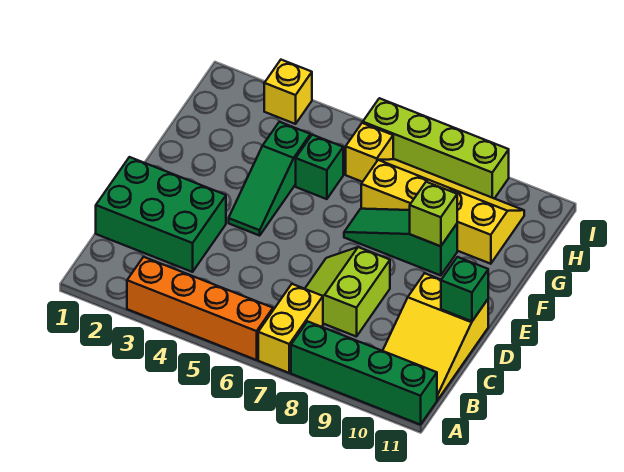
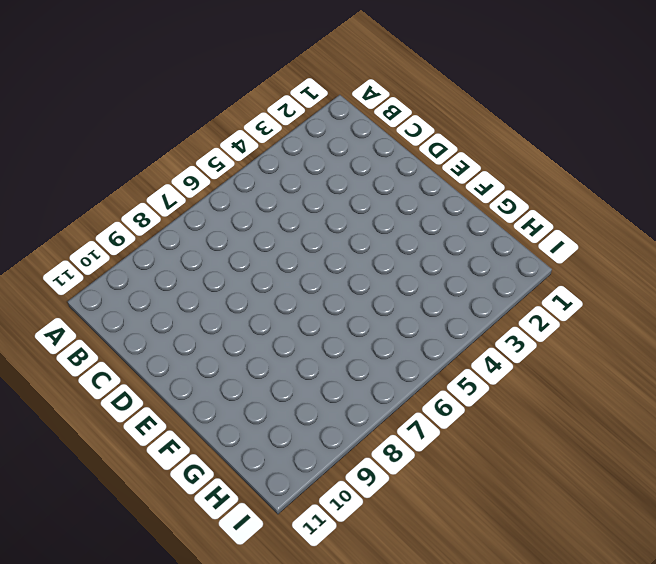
none -> orange 1x4 brick [127,257,273,360]
none -> yellow 1x2 brick [258,284,323,373]
none -> green 1x4 brick [291,321,437,425]

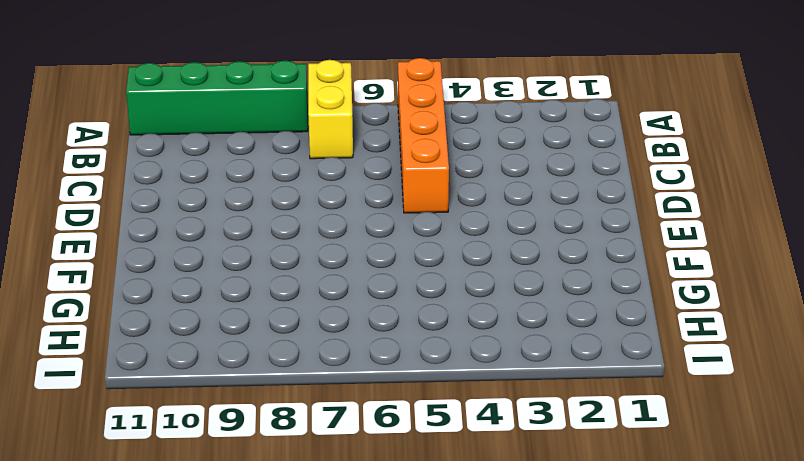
orange 1x4 brick [398,58,449,213] -> orange 1x4 brick turned to [127,257,273,360]
none -> yellow 2x3 slope [383,273,488,400]
none -> green 2x3 brick [96,157,226,272]
none -> lime 2x2 slope [305,247,390,337]

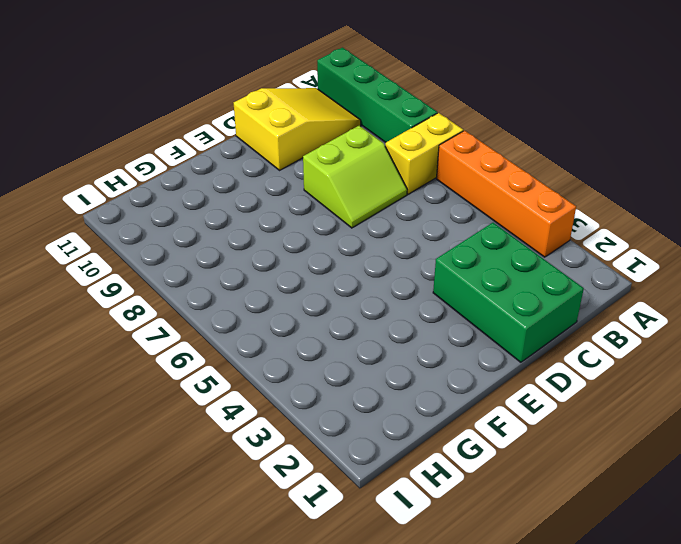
none -> green 1x3 slope [229,122,310,236]
none -> green 1x3 slope [344,209,457,276]
none -> green 1x1 brick [296,135,343,199]

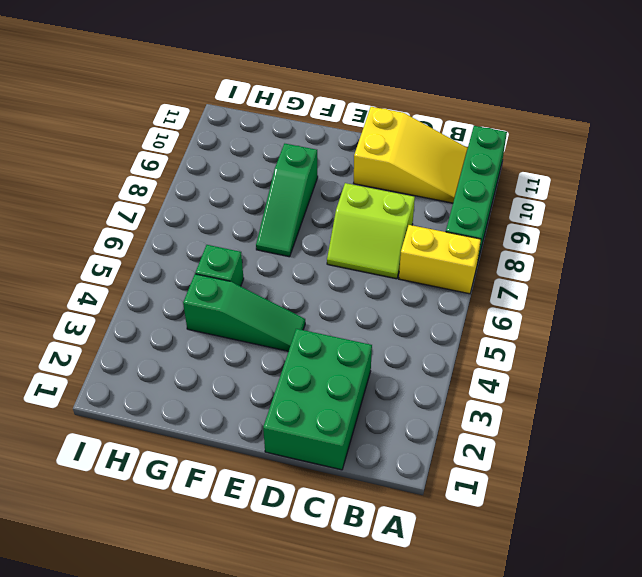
none -> orange 1x4 brick [127,257,273,360]
none -> yellow 2x4 slope [361,159,524,264]
none -> yellow 1x1 brick [346,123,393,182]

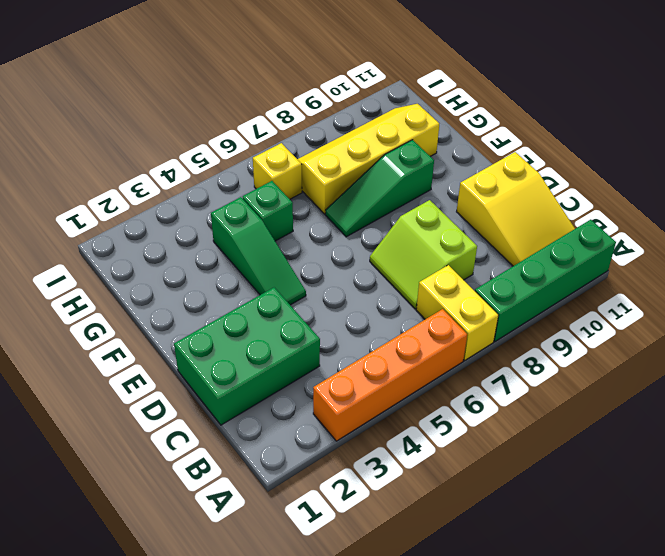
none -> yellow 1x1 brick [264,60,312,124]
none -> lime 1x4 brick [363,98,509,199]
none -> green 1x1 brick [441,257,488,321]

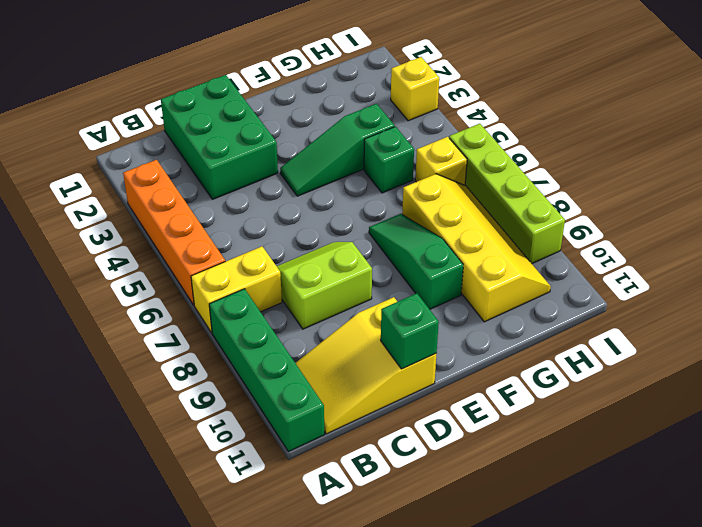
none -> lime 1x1 brick [410,182,457,246]

